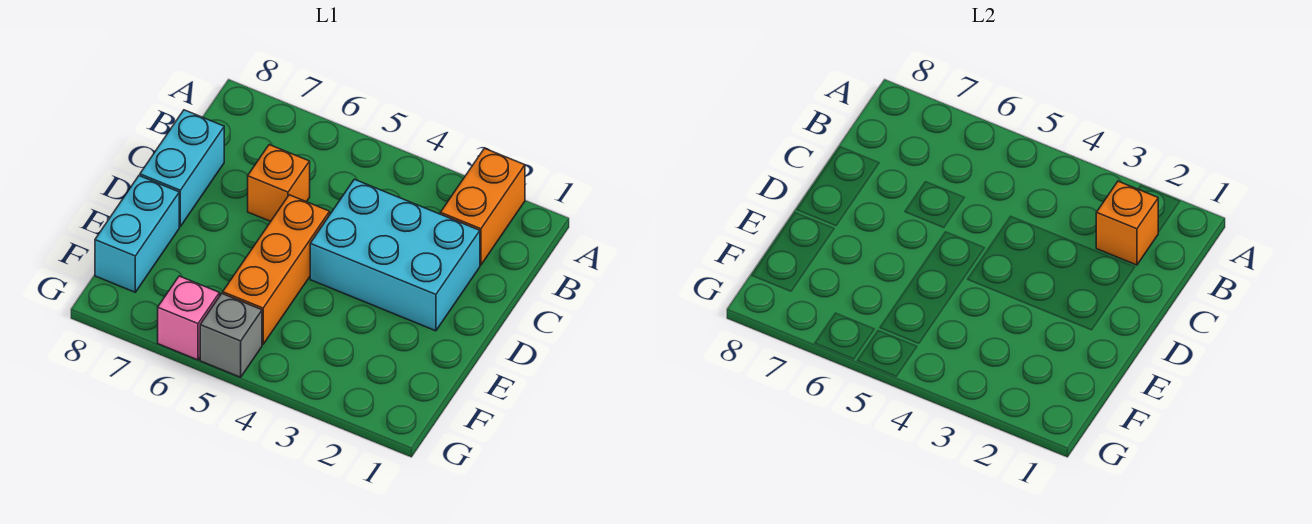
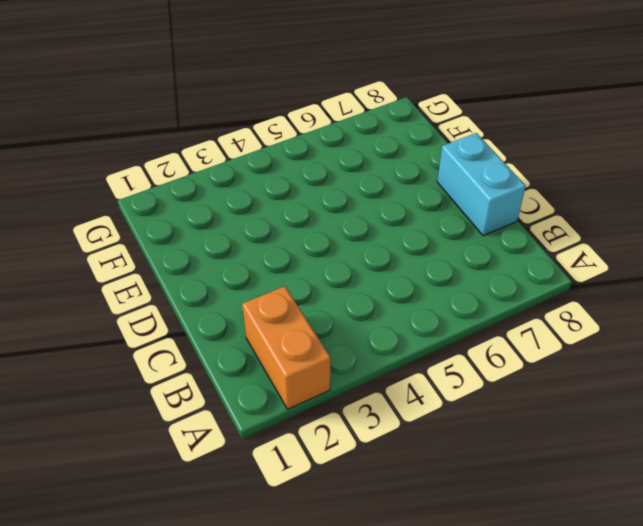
none -> cyan 2x3 brick [310,179,480,331]
none -> orange 1x1 brick [248,145,310,221]

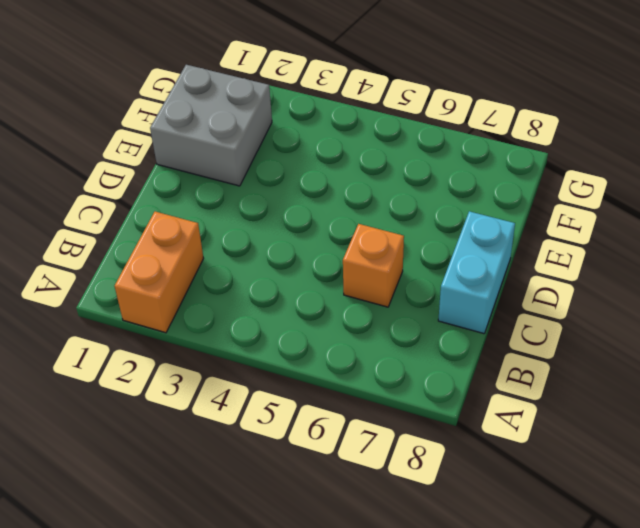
grey 2x2 brick [150,65,272,186] -> none
none -> cyan 2x3 brick [310,179,480,331]
none -> orange 1x3 brick [223,195,330,344]

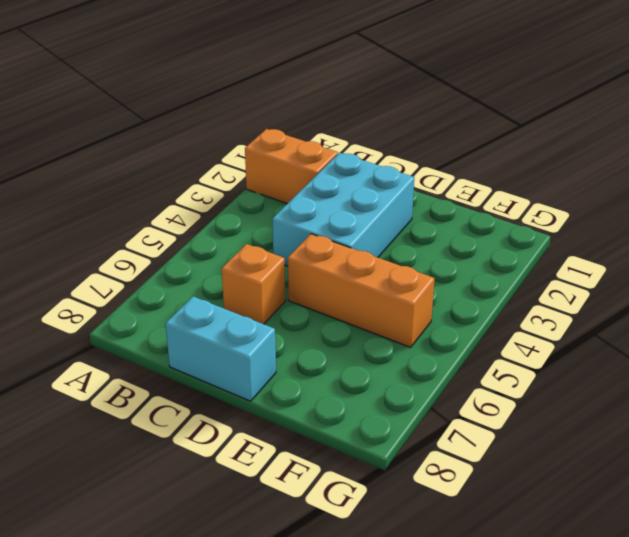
none -> cyan 1x2 brick [95,176,179,292]
none -> grey 1x1 brick [200,294,262,377]

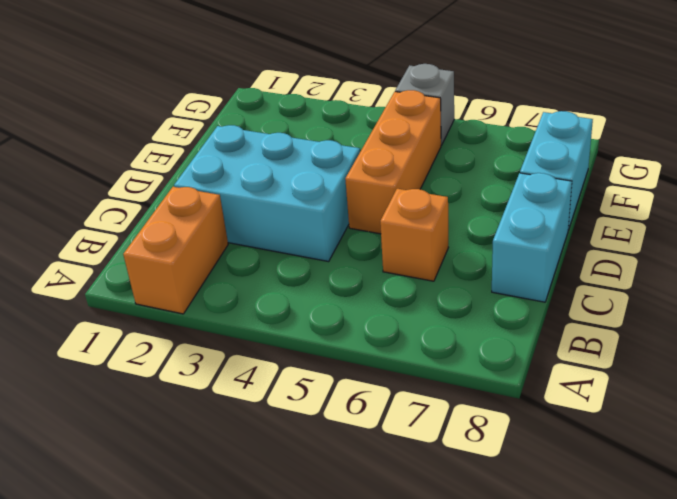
none -> pink 1x1 brick [158,276,220,360]
none -> orange 1x1 brick [1096,181,1158,265]

